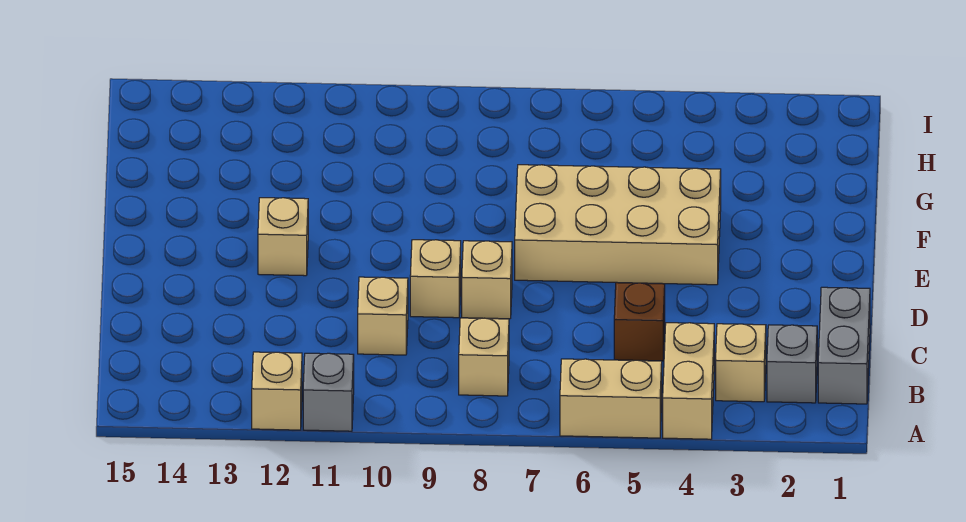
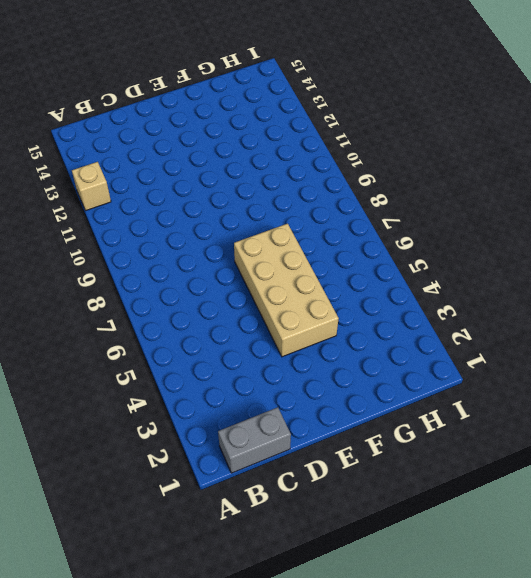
none -> tan 1x2 brick [663,323,714,439]
none -> tan 1x2 brick [560,359,662,438]
none -> grey 1x1 brick [303,353,354,431]

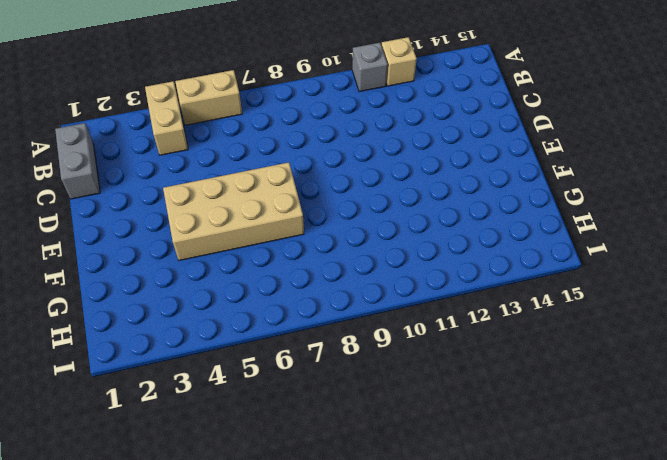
none -> grey 1x1 brick [767,325,817,403]
none -> tan 1x1 brick [716,324,766,402]
none -> tan 1x1 brick [459,318,509,396]

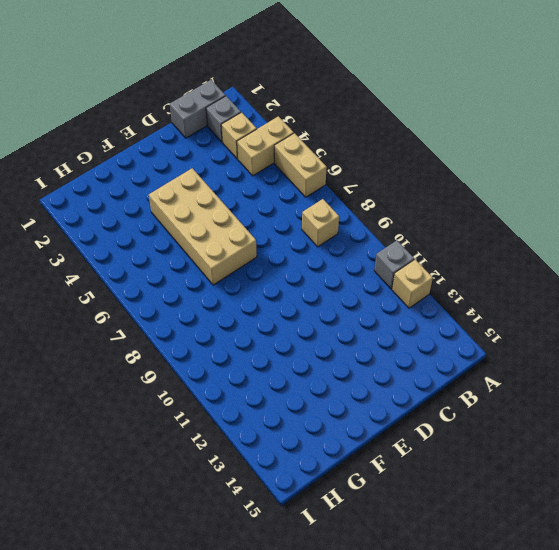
none -> brown 1x1 brick [614,283,665,361]
none -> tan 1x1 brick [358,277,408,355]
none -> tan 1x1 brick [462,241,512,319]

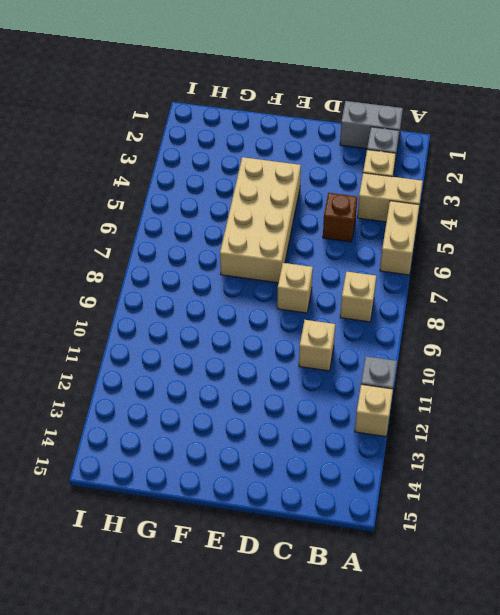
none -> tan 1x1 brick [410,240,461,318]
none -> tan 1x1 brick [258,198,308,276]

